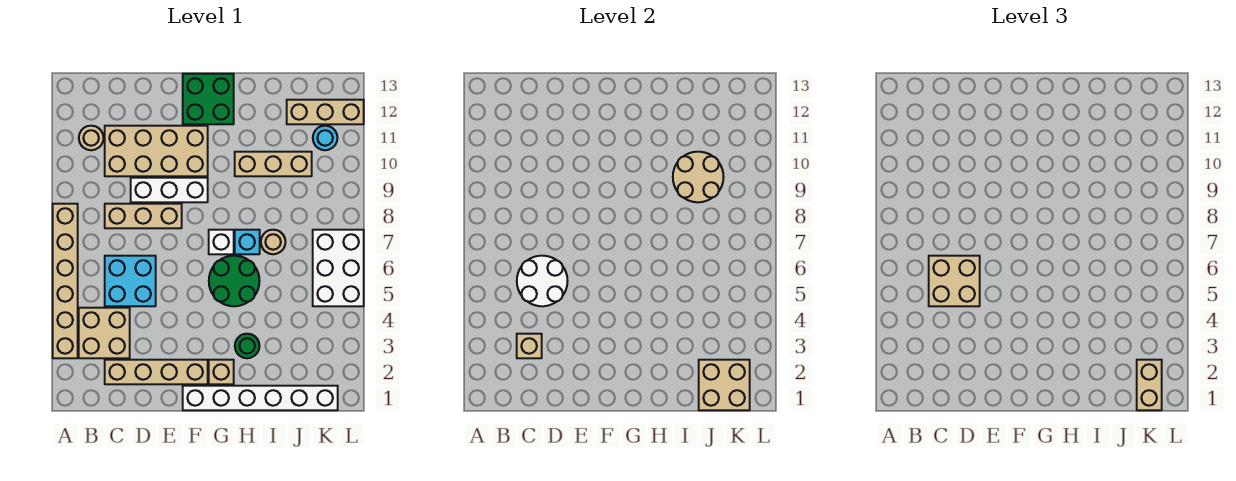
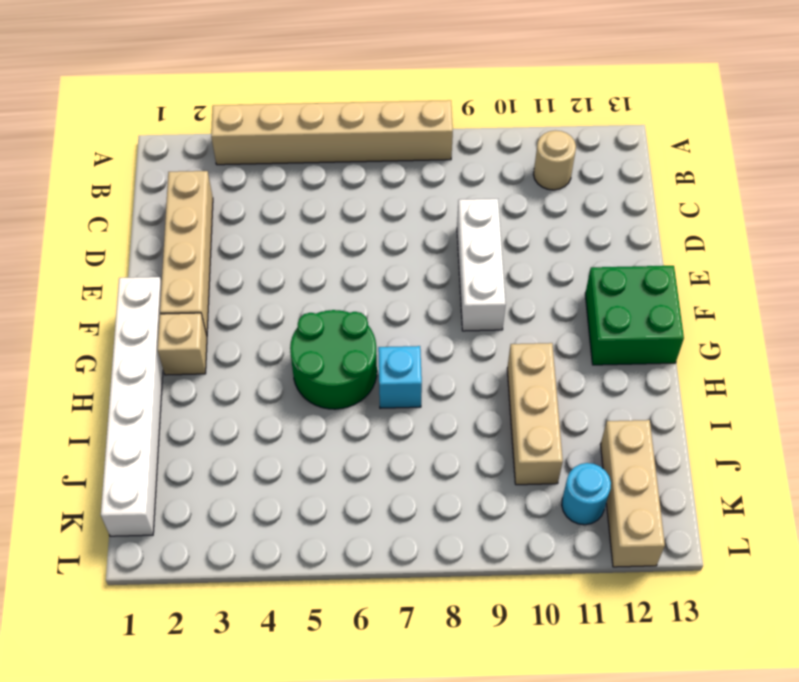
none -> tan 2x2 brick [79,308,130,358]
none -> cyan 2x2 brick [105,256,156,306]
none -> tan 1x3 brick [105,204,182,228]

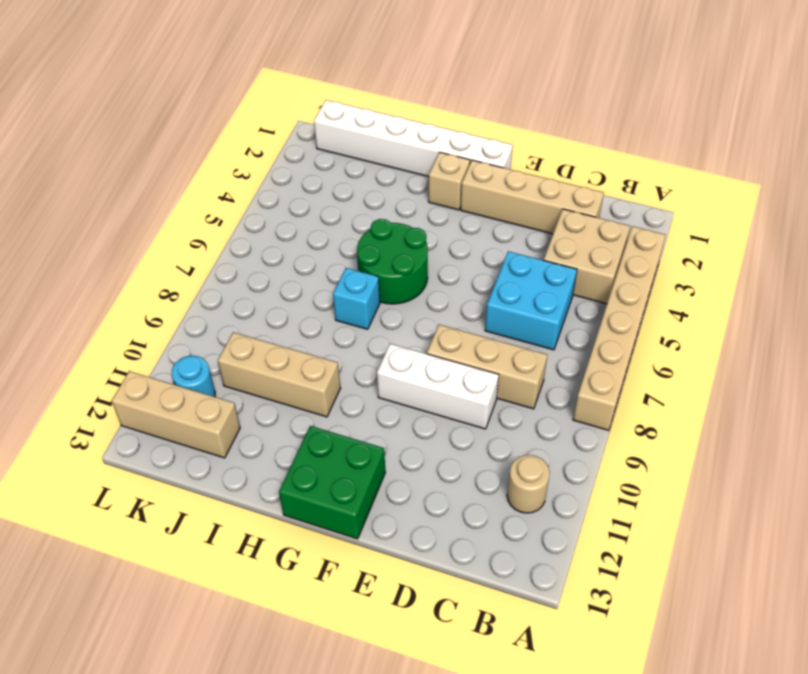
none -> tan 2x4 brick [105,126,208,176]
none -> white 1x1 brick [209,230,234,254]
none -> green 1x1 round brick [235,334,259,358]

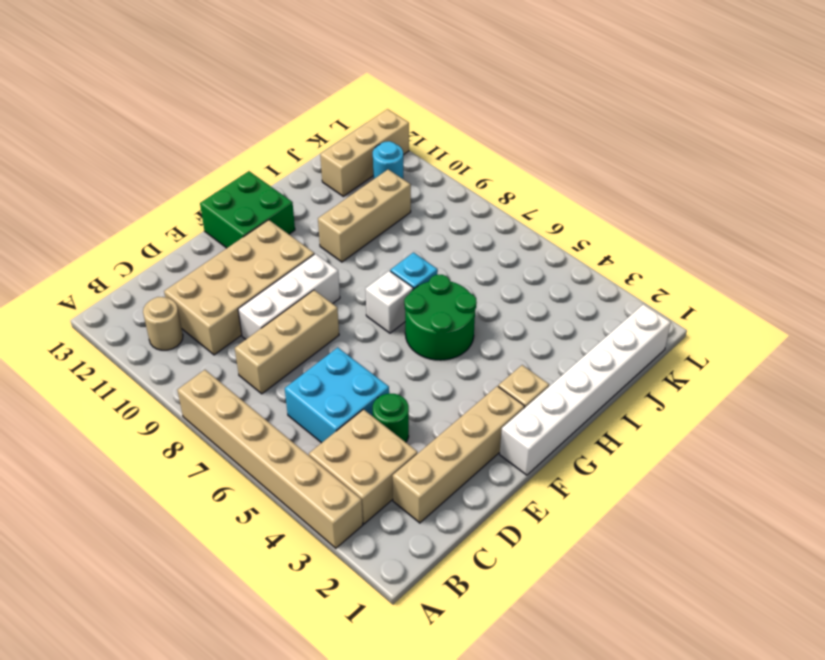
green 1x1 round brick [373,394,409,442] -> green 1x1 round brick moved to [235,334,259,358]
none -> tan 1x1 round brick [261,230,285,254]
none -> white 2x3 brick [313,230,364,306]
none -> tan 1x1 brick [517,334,542,358]

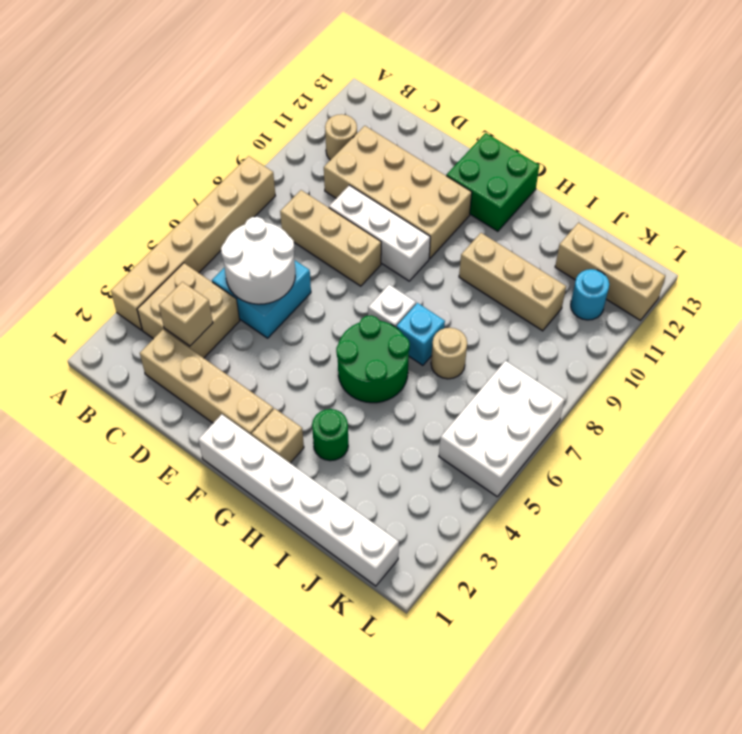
none -> tan 2x2 round brick [673,152,723,202]
none -> tan 2x2 brick [699,360,750,410]
none -> tan 2x2 brick [929,256,980,306]

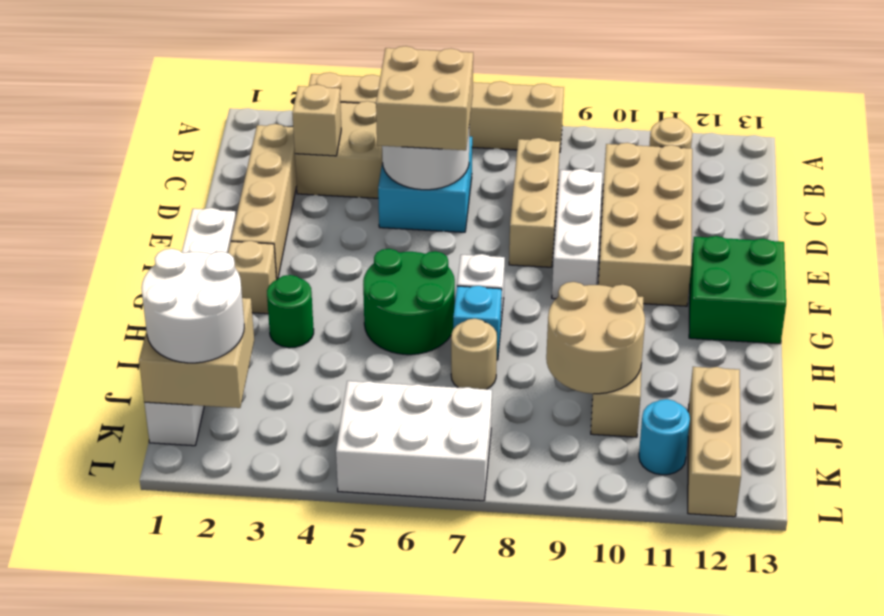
white 2x2 round brick [141,249,244,363] -> tan 1x2 brick [1137,360,1162,410]

